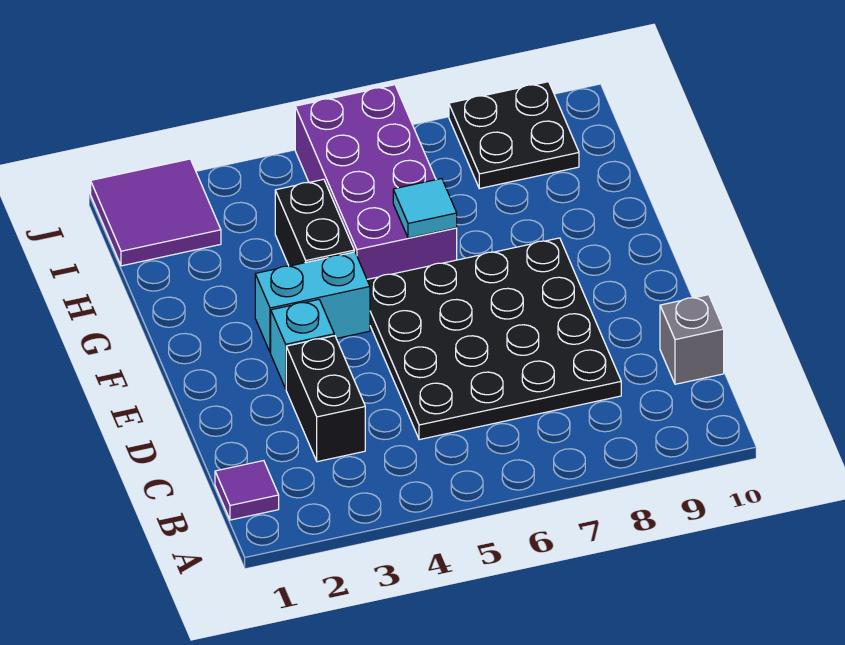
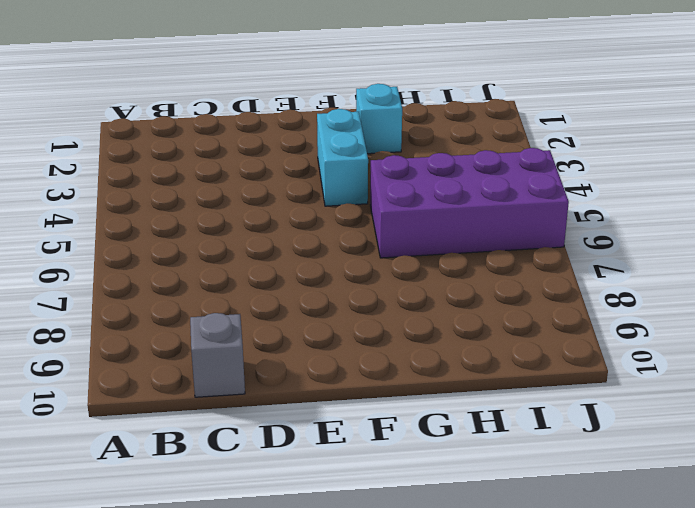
cyan 1x1 brick [356,84,402,154] -> cyan 1x1 brick moved to [271,299,334,389]
none -> purple 1x1 tile [215,461,279,520]
none -> black 1x2 brick [286,336,365,462]

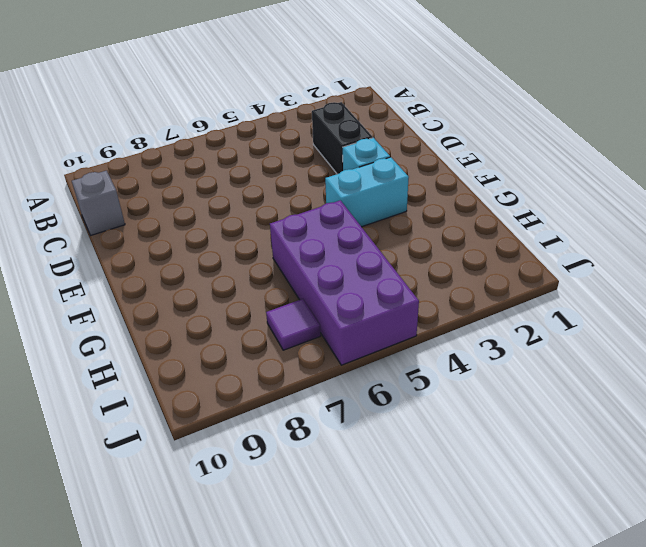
purple 1x1 tile [266,299,321,350] -> purple 1x1 tile moved to [215,461,279,520]
none -> black 4x4 plate [367,238,621,440]
none -> black 1x2 brick [275,179,354,266]

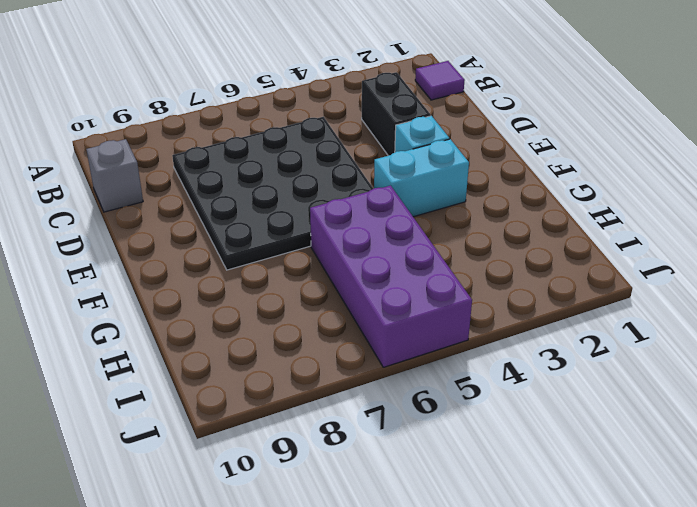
none -> black 1x2 brick [275,179,354,266]
none -> purple 2x2 tile [91,159,221,266]

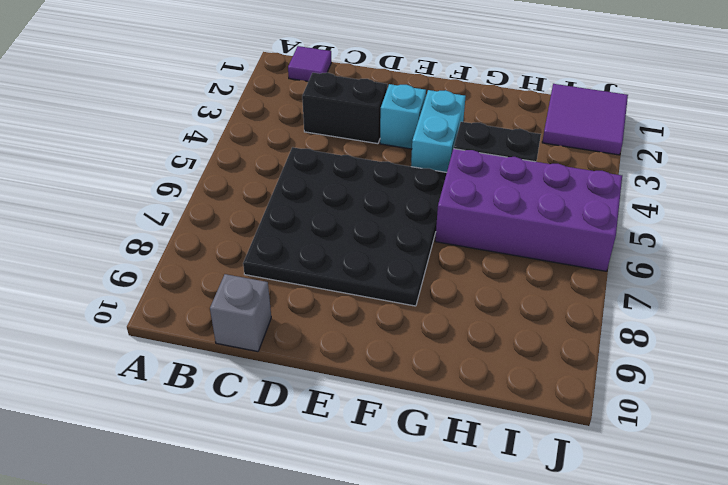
none -> black 2x2 plate [449,82,579,189]
none -> cyan 1x1 tile [393,179,457,238]

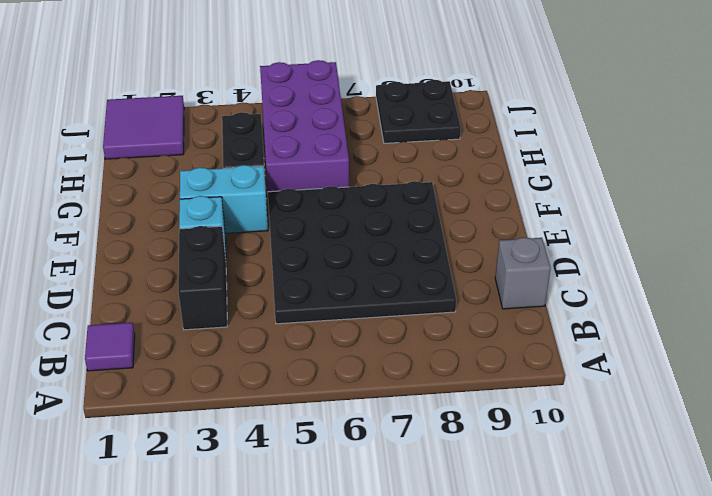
none -> cyan 1x1 tile [393,179,457,238]

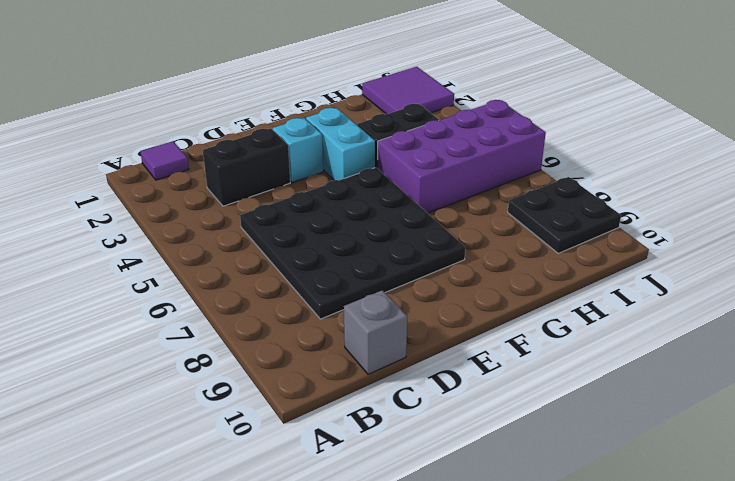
none -> cyan 1x1 tile [393,179,457,238]

